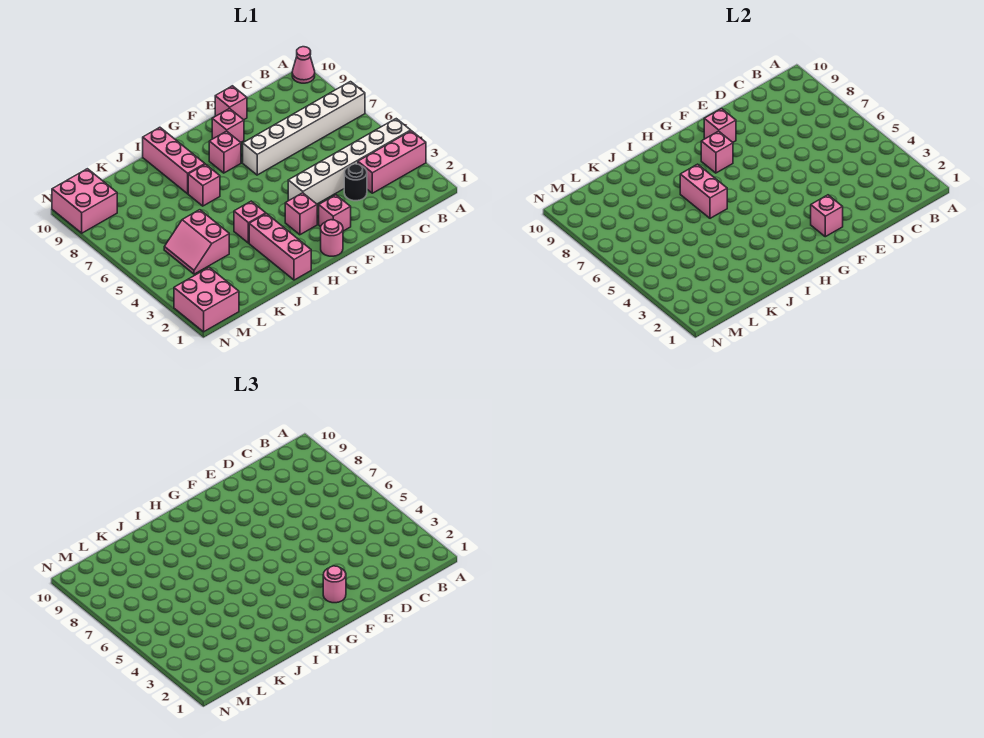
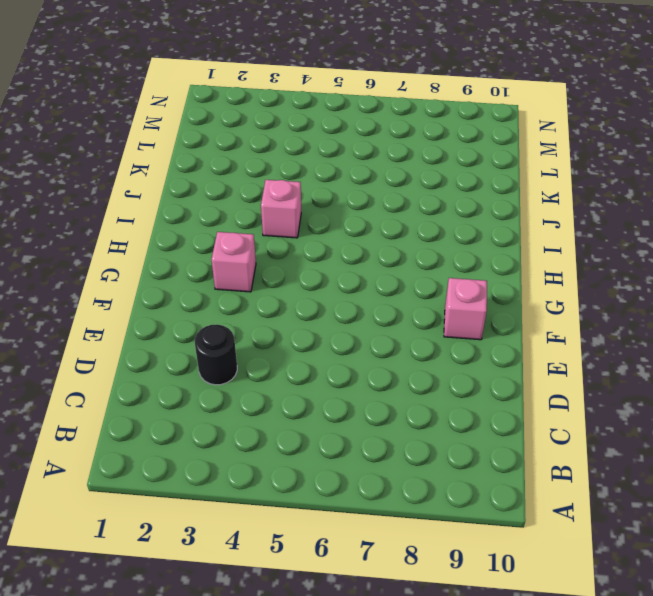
none -> pink 1x3 brick [358,131,426,193]
none -> white 1x6 brick [288,119,411,204]
none -> white 1x6 brick [243,82,365,175]

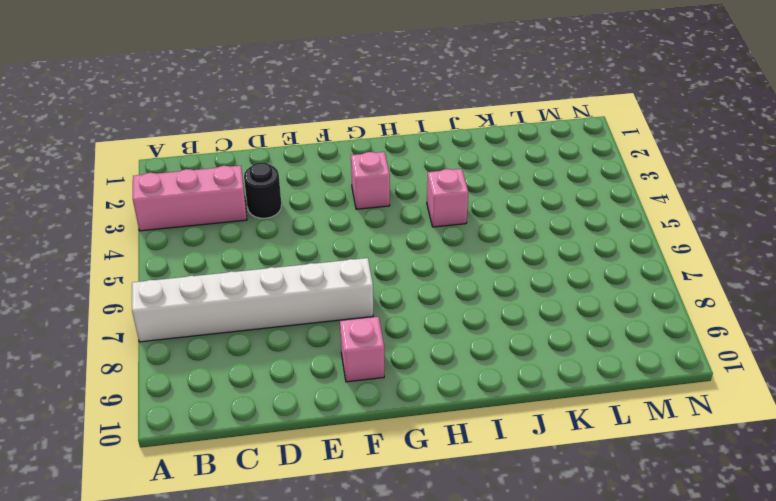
none -> white 1x6 brick [288,119,411,204]
none -> pink 1x1 cone [292,47,315,83]
none -> pink 1x1 brick [215,86,247,120]

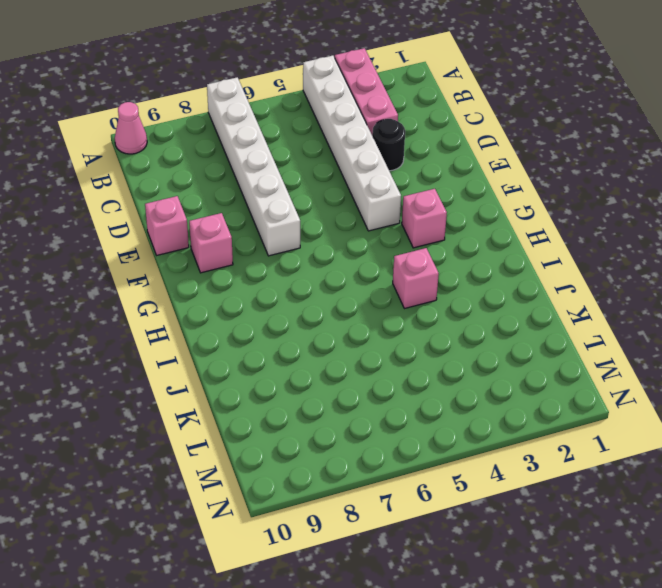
none -> pink 1x1 brick [319,195,351,231]
none -> pink 1x1 round brick [321,220,343,256]
none -> pink 1x1 brick [209,131,241,173]

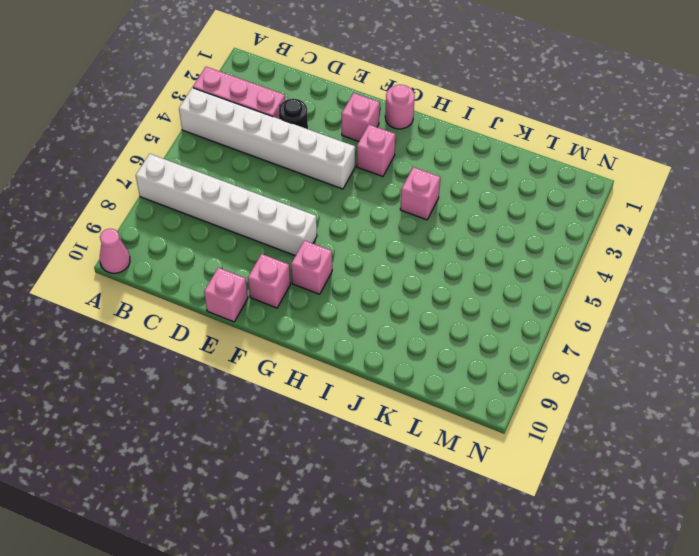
none -> pink 1x3 brick [249,214,311,280]
none -> pink 1x1 brick [188,164,220,206]
none -> pink 1x3 brick [143,127,205,194]

